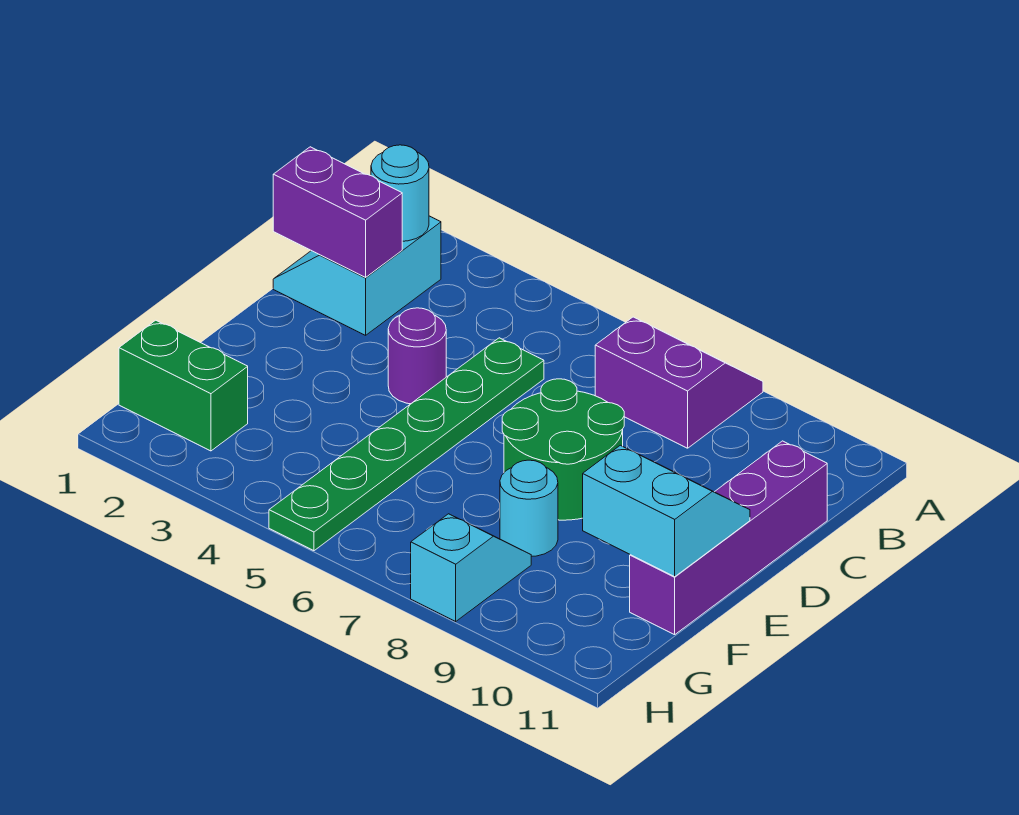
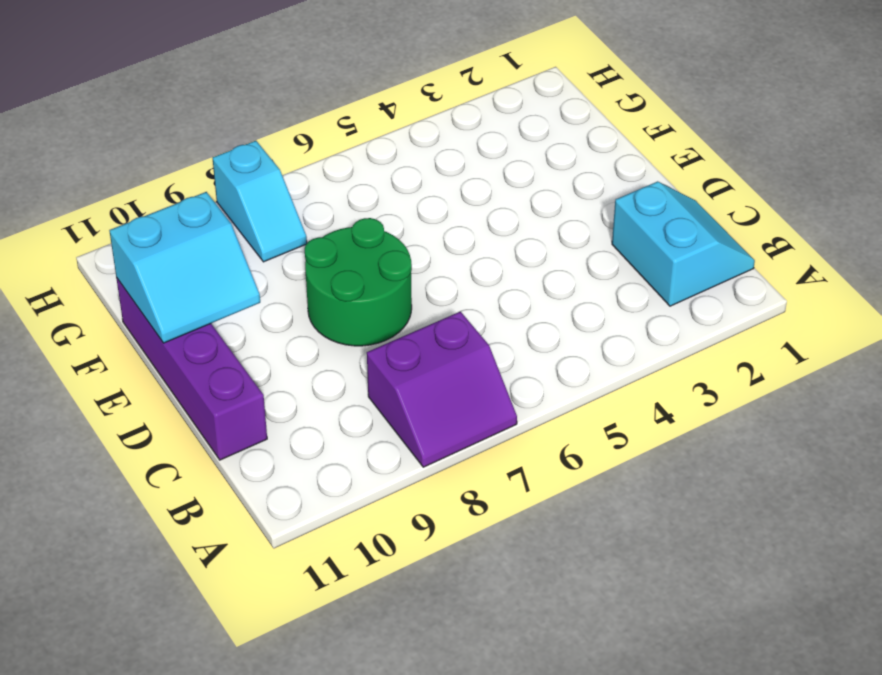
none -> green 1x6 plate [269,338,544,551]
none -> purple 1x1 round brick [388,308,446,404]
none -> cyan 1x1 round brick [500,460,558,556]

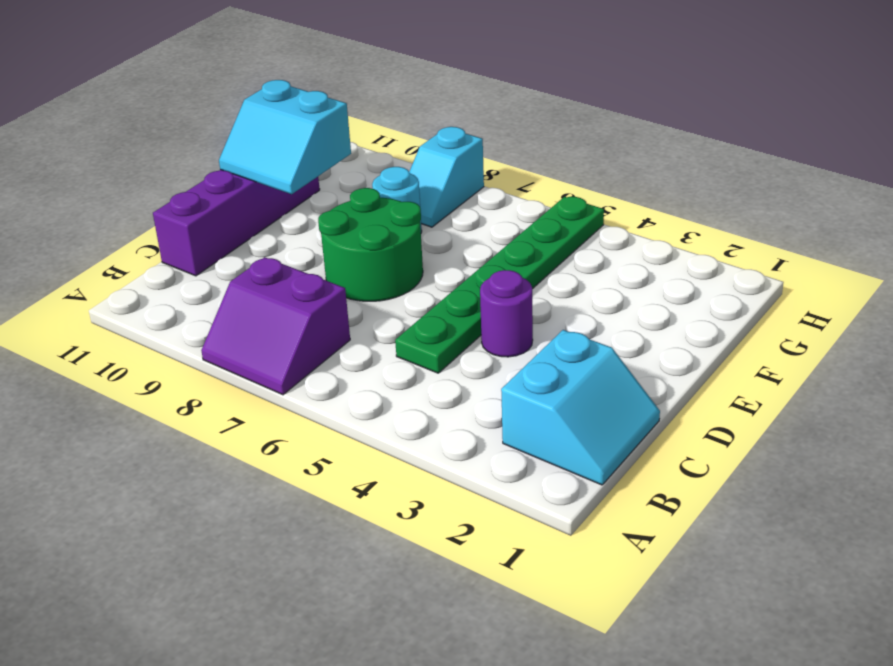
none -> green 1x2 brick [119,320,248,451]
none -> cyan 1x1 round brick [371,145,429,241]
none -> purple 1x2 brick [273,147,402,277]

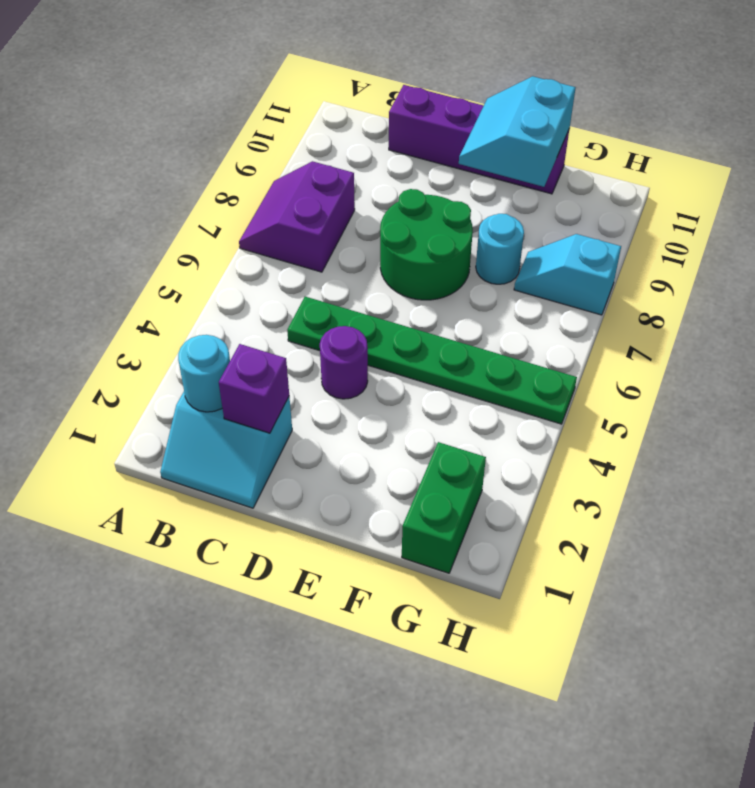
purple 1x1 brick [219,344,289,433] -> purple 1x2 brick [273,147,402,277]

